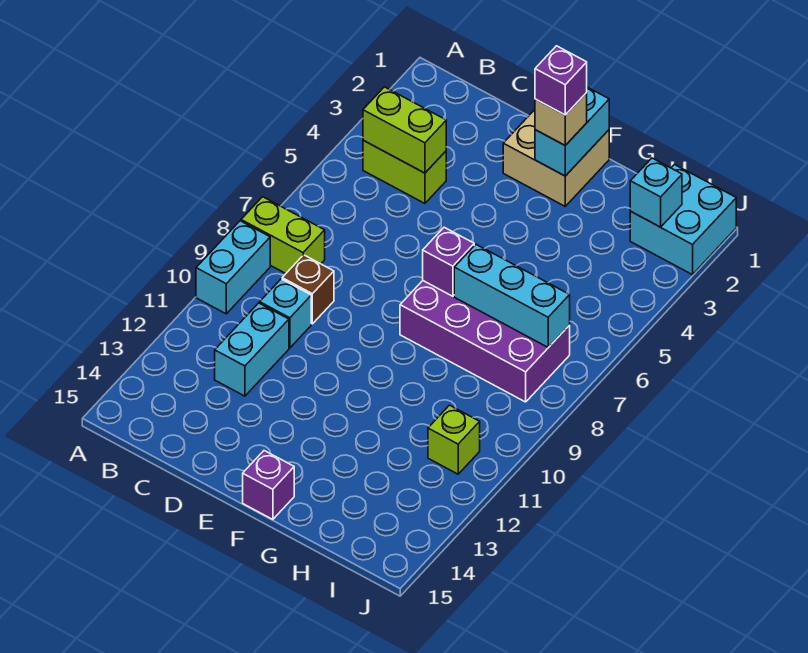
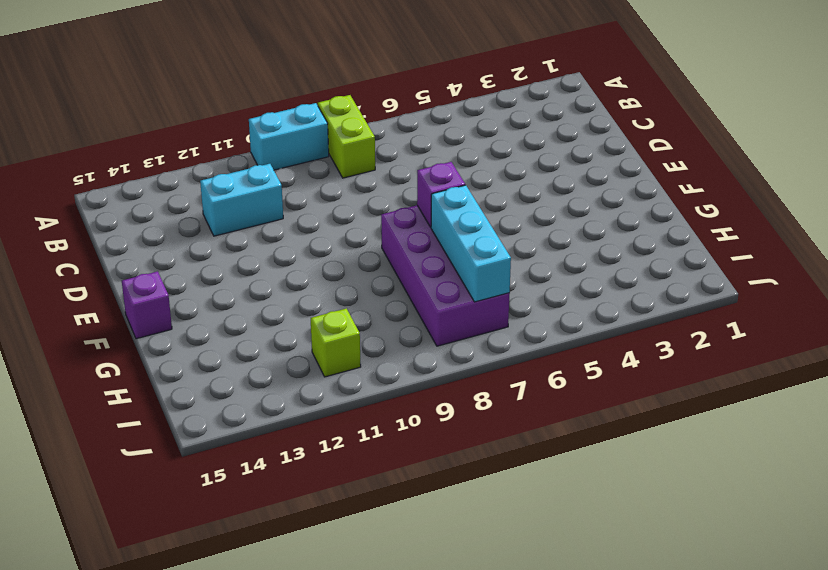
none -> lime 1x2 brick [363,140,446,203]
none -> brown 1x1 brick [282,255,334,324]
none -> cyan 1x1 brick [260,279,311,348]

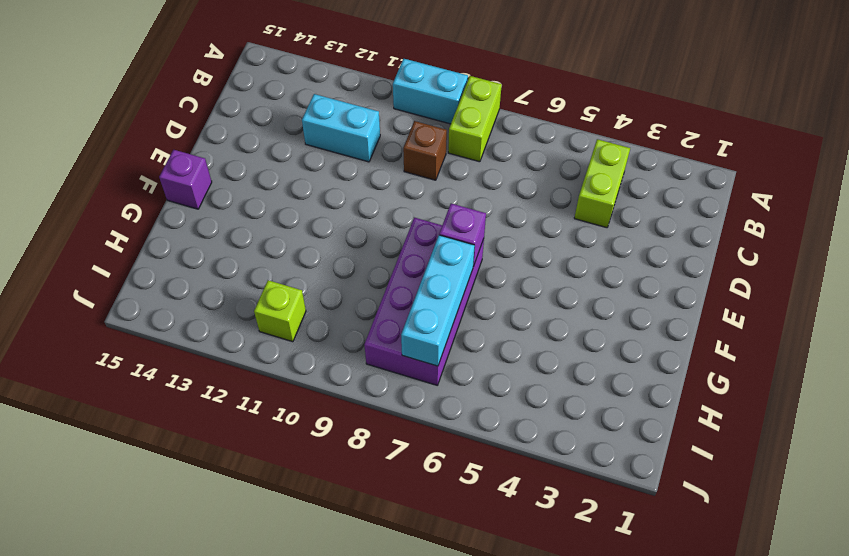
none -> cyan 1x1 brick [260,279,311,348]
none -> tan 2x2 brick [503,110,609,206]
none -> cyan 2x2 brick [630,165,736,275]

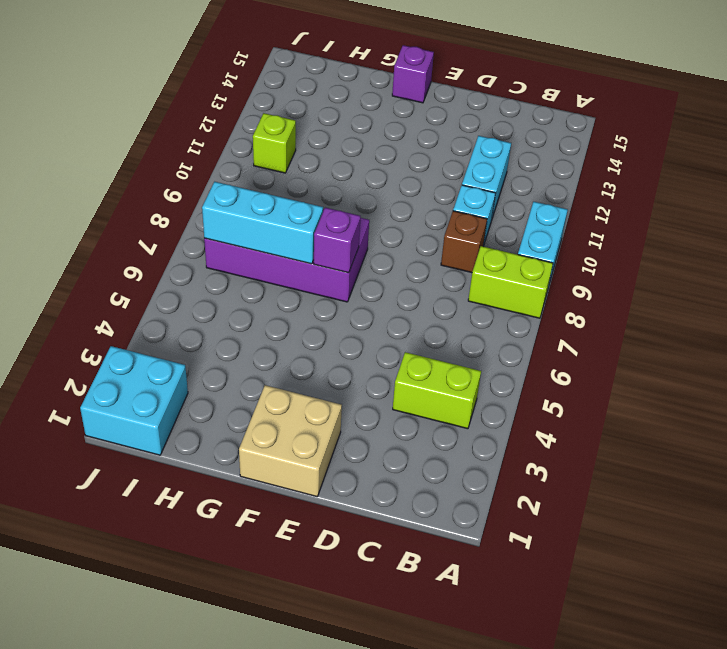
none -> lime 1x2 brick [363,87,446,173]
none -> cyan 1x2 brick [535,87,609,176]
none -> cyan 1x1 brick [630,158,682,227]

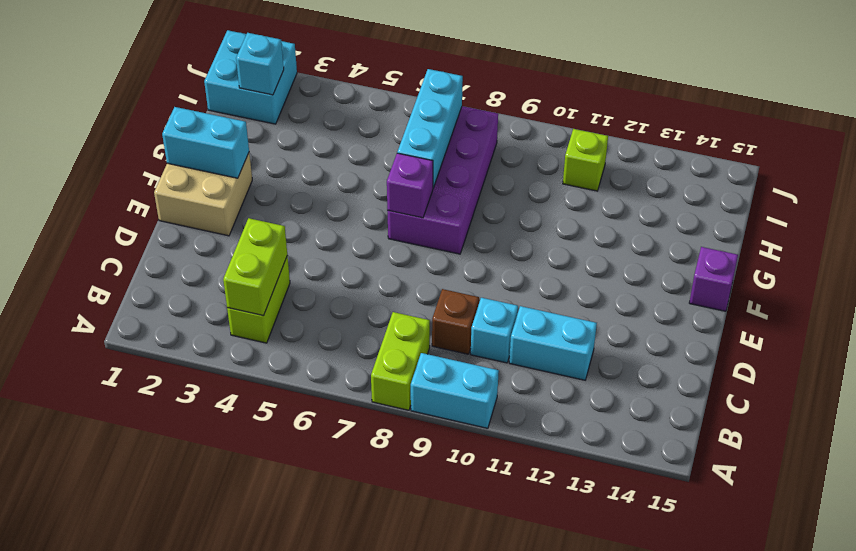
none -> tan 1x1 brick [535,93,587,145]
none -> purple 1x1 brick [535,46,587,115]

